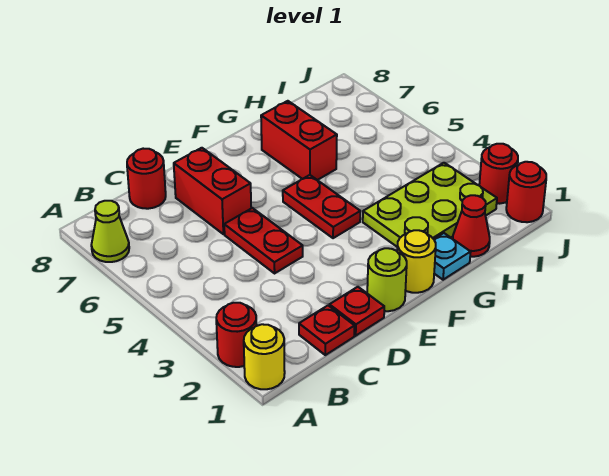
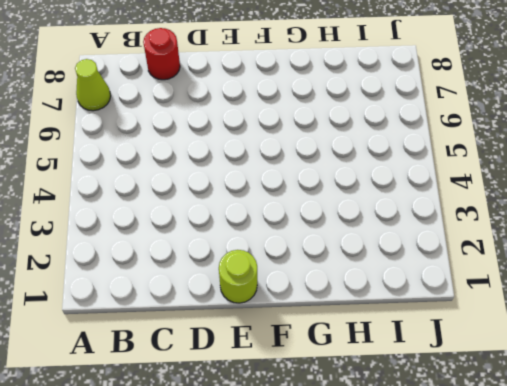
none -> yellow 1x1 round brick [244,324,285,389]
none -> red 1x1 round brick [216,303,257,367]
none -> red 1x1 plate [299,306,355,355]

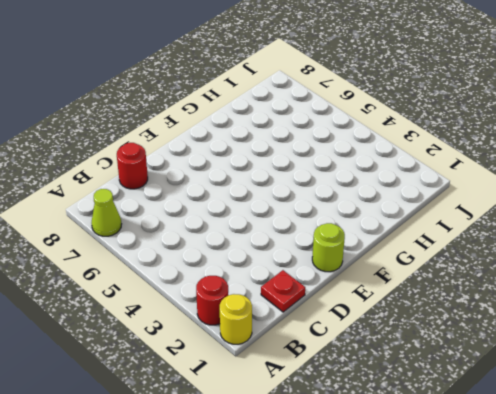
none -> red 1x1 plate [329,287,384,336]
none -> red 1x2 plate [224,208,303,273]
none -> red 1x2 brick [174,148,251,234]

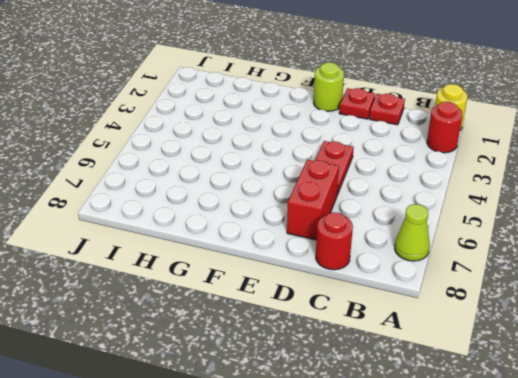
none -> yellow 1x1 round brick [397,230,436,293]
none -> red 1x2 plate [283,175,360,238]
none -> cyan 1x1 plate [434,233,471,280]

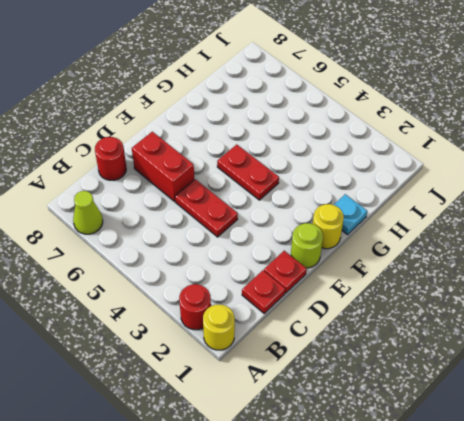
none -> lime 2x3 plate [363,163,497,247]
none -> red 1x2 brick [261,101,337,180]
none -> red 1x1 cone [453,195,490,257]

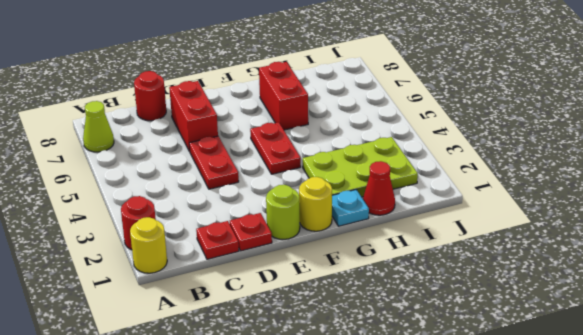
none -> red 1x1 round brick [506,162,546,222]
none -> red 1x1 round brick [479,144,518,204]

